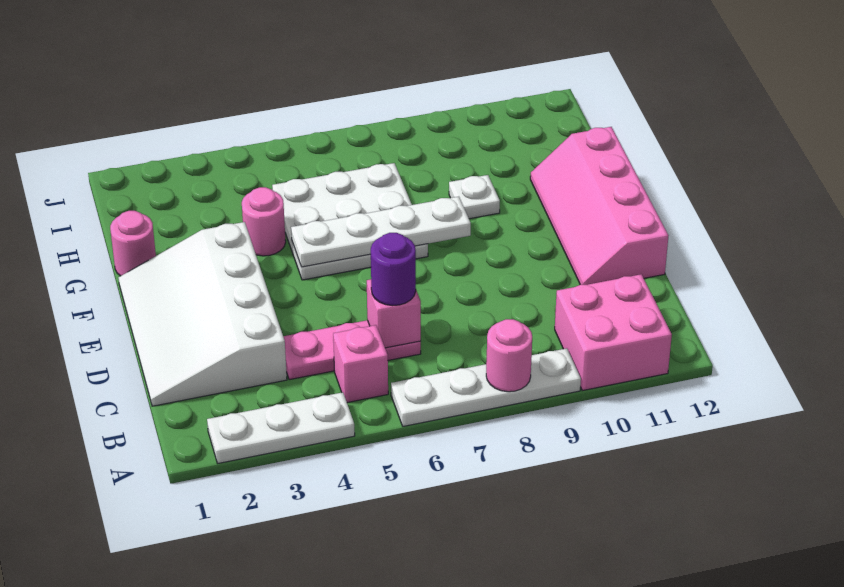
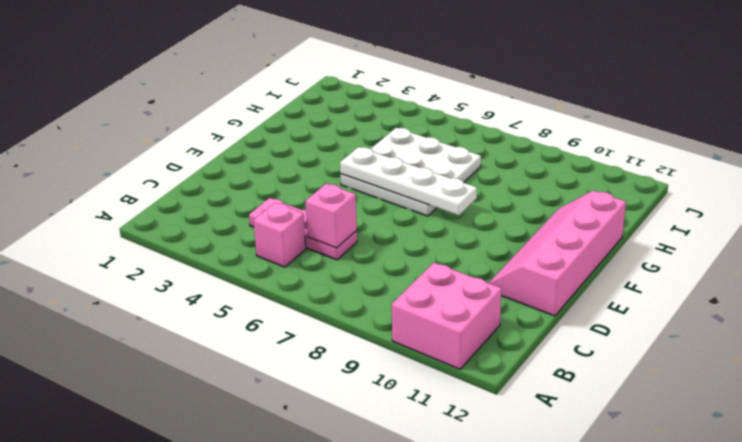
none -> white 1x3 plate [207,392,355,463]
none -> white 1x4 plate [391,348,581,426]
none -> white 3x4 slope [118,222,287,406]

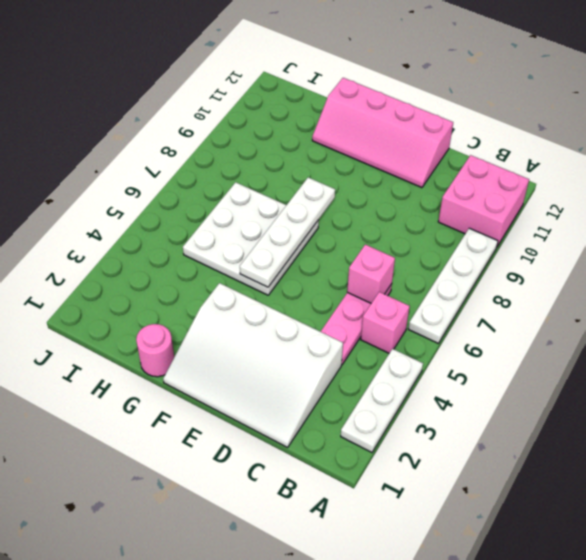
none -> pink 1x1 round brick [242,187,286,256]
none -> white 1x1 plate [449,175,500,219]
none -> pink 1x1 round brick [486,319,532,392]

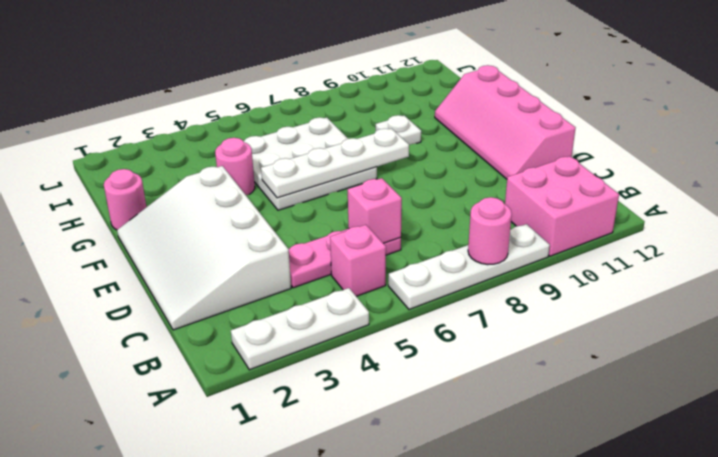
none -> purple 1x1 round brick [370,233,416,306]

